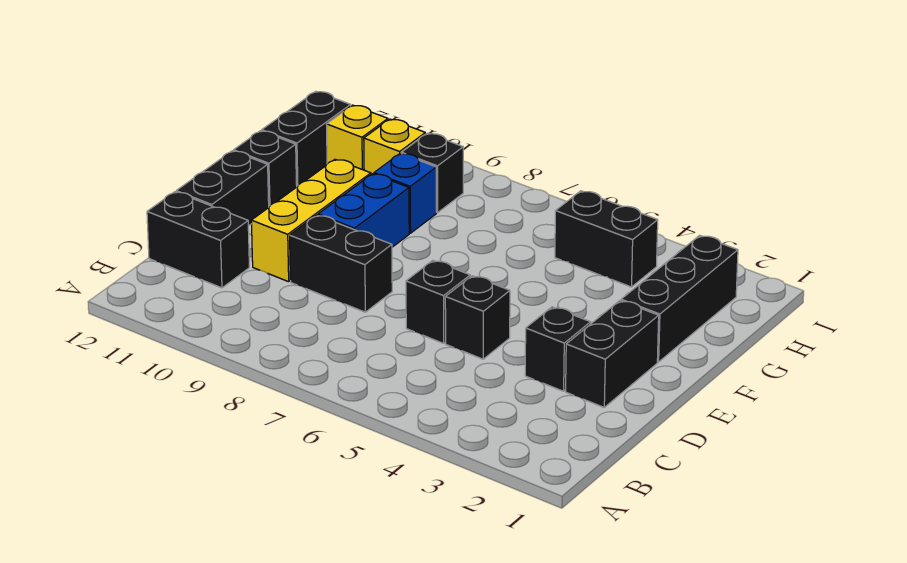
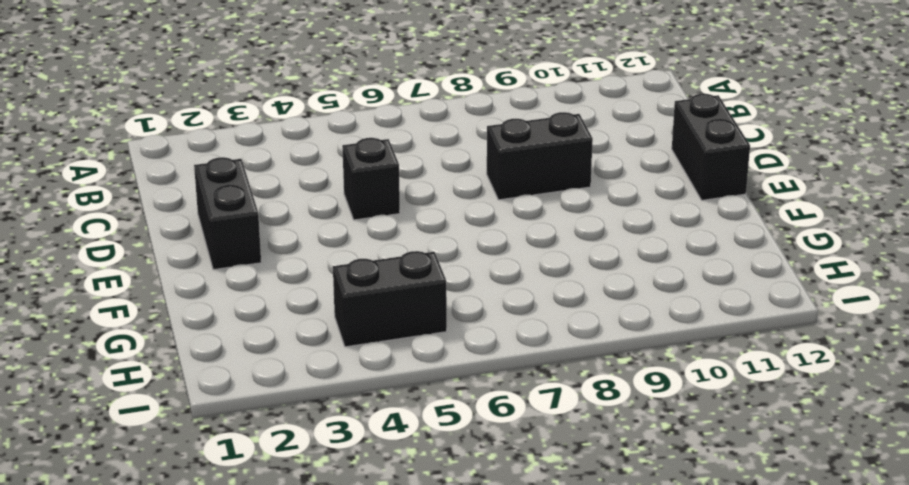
none -> black 1x2 brick [147,192,249,288]
none -> black 1x1 brick [525,307,591,391]
none -> black 1x1 brick [406,260,470,343]

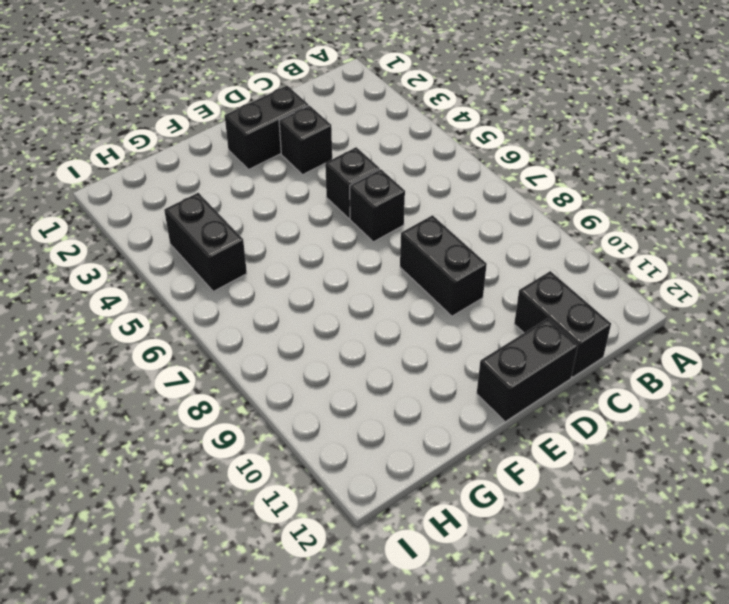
none -> yellow 1x3 brick [251,159,371,282]
none -> blue 1x2 brick [318,174,409,247]
none -> black 1x3 brick [621,235,738,362]

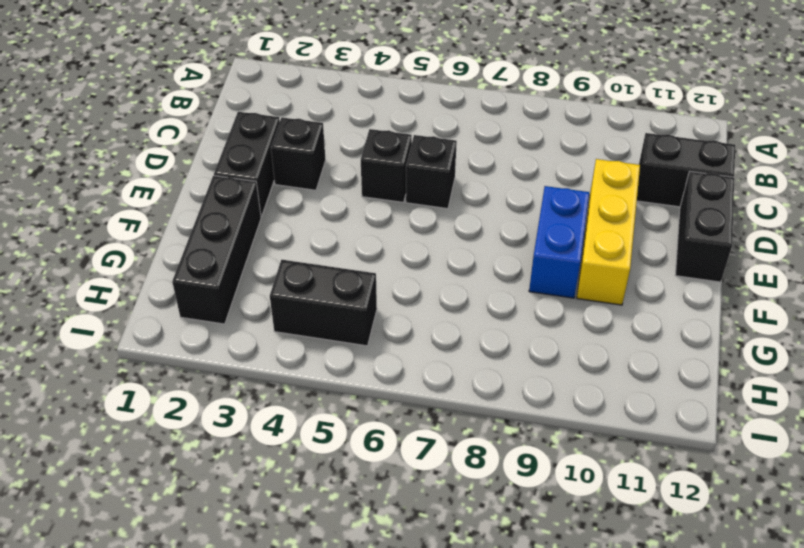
none -> black 1x2 brick [290,215,392,312]
none -> black 1x1 brick [234,131,297,207]
none -> blue 1x1 brick [374,153,436,233]

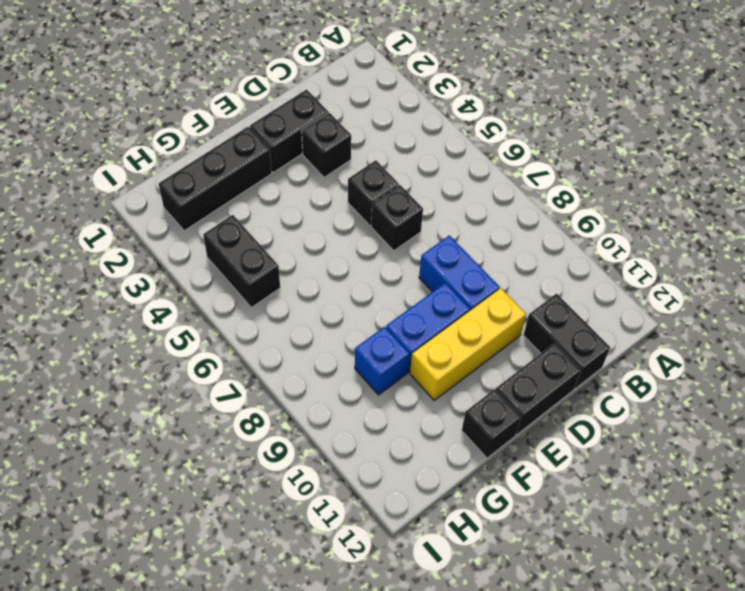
blue 1x2 brick [419,235,500,310] -> black 1x2 brick [290,215,392,312]
none -> black 1x2 brick [262,91,351,187]
none -> black 1x1 brick [401,133,463,213]
none -> yellow 1x1 brick [364,119,425,174]

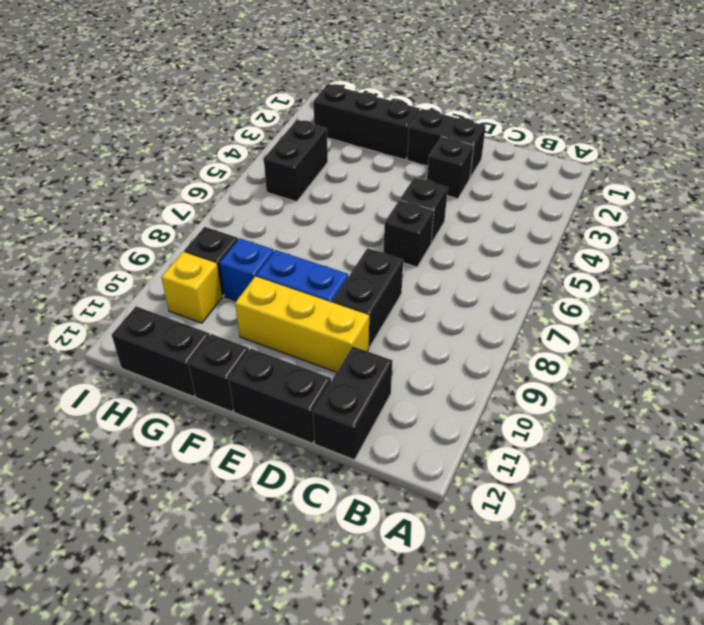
none -> yellow 1x1 brick [326,105,388,170]

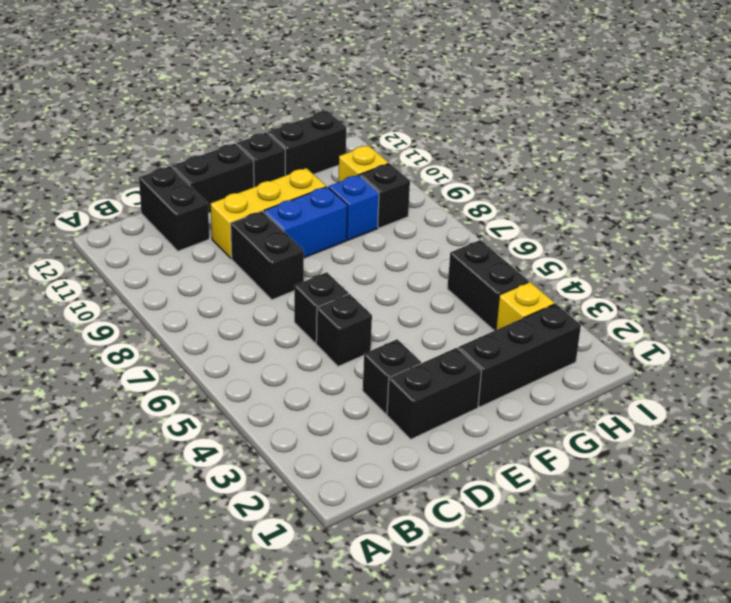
yellow 1x1 brick [496,282,554,330] -> yellow 1x1 brick moved to [326,105,388,170]

